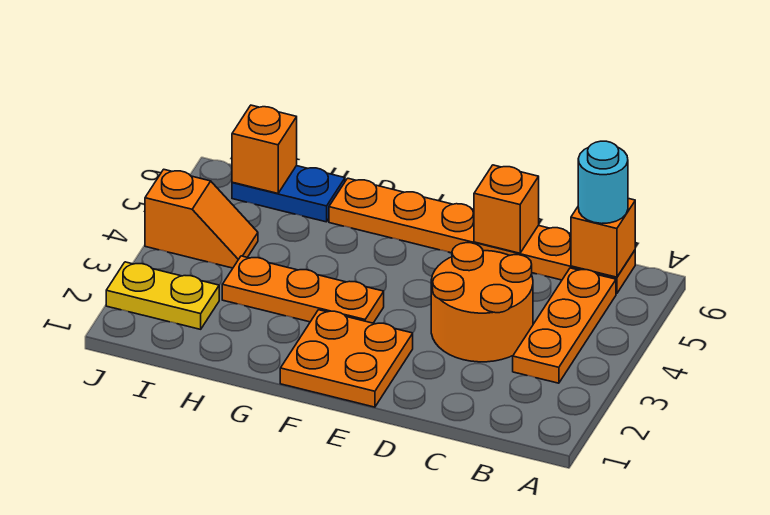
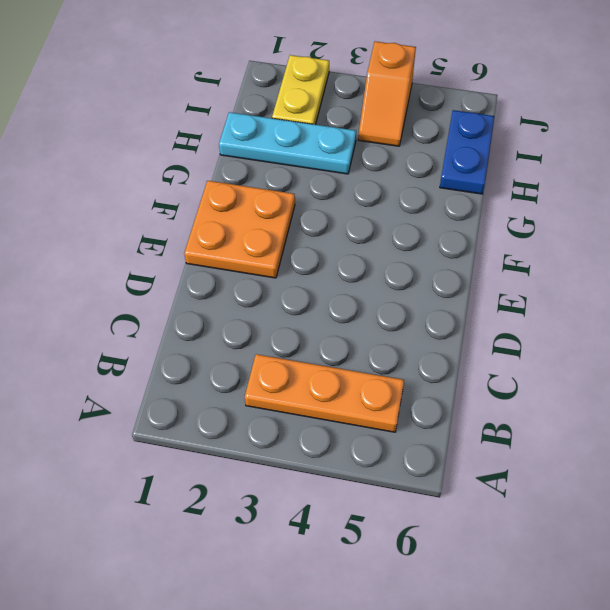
cyan 1x3 plate [219,112,356,174] -> orange 1x3 plate [222,256,384,323]
none -> orange 1x6 plate [329,178,635,294]
none -> orange 2x2 round brick [431,243,533,362]
none -> orange 1x1 brick [571,198,635,277]

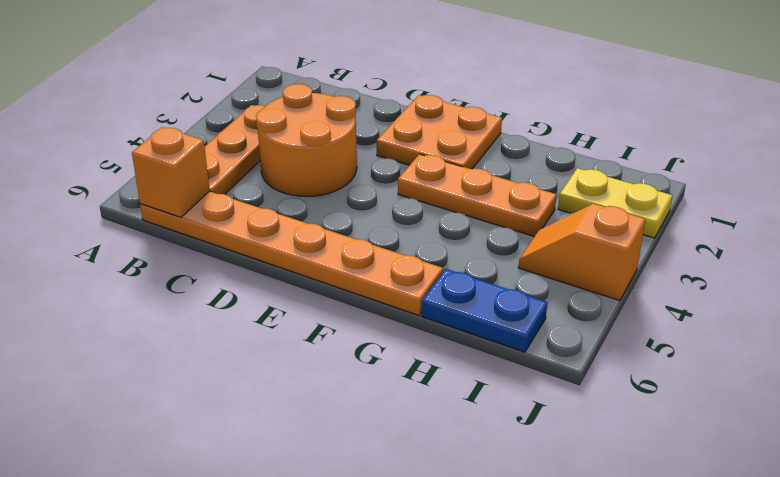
none -> orange 1x1 brick [474,165,539,253]
none -> orange 1x1 brick [232,105,297,193]
none -> cyan 1x1 round brick [578,141,628,224]

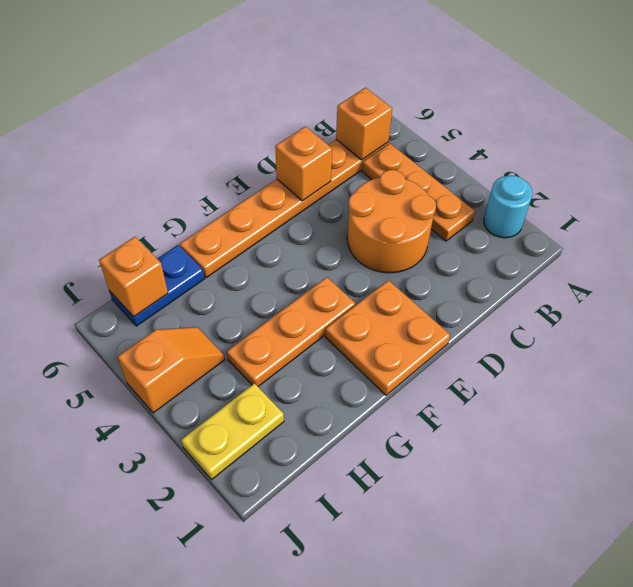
cyan 1x1 round brick [484,176,533,238] -> cyan 1x1 round brick moved to [578,141,628,224]

